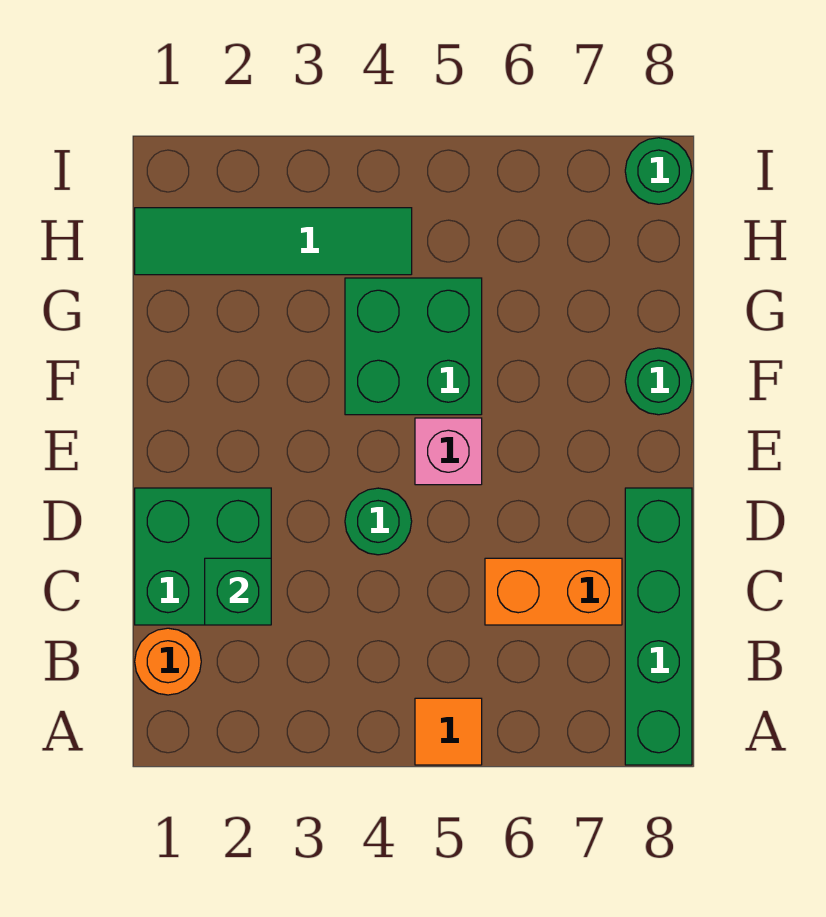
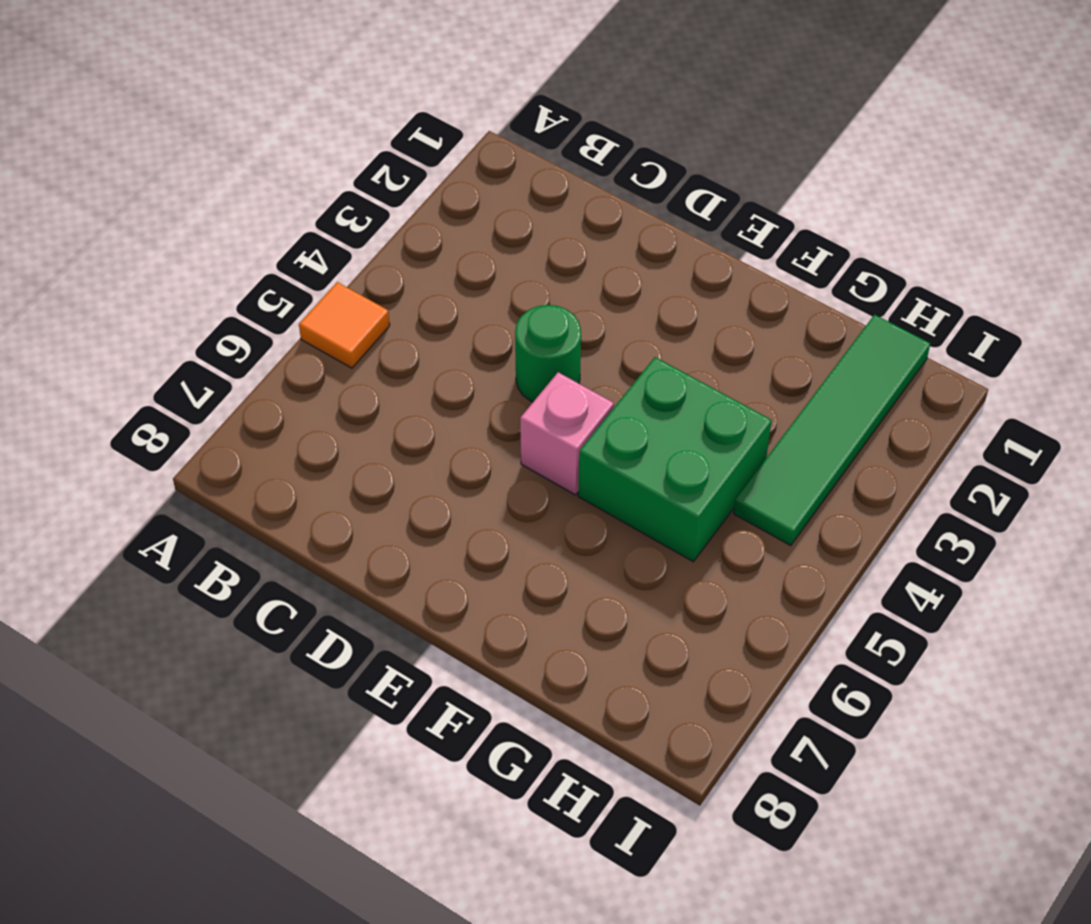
none -> green 1x4 brick [625,488,692,765]
none -> orange 1x1 round brick [135,628,201,695]
none -> green 2x2 brick [135,488,271,625]

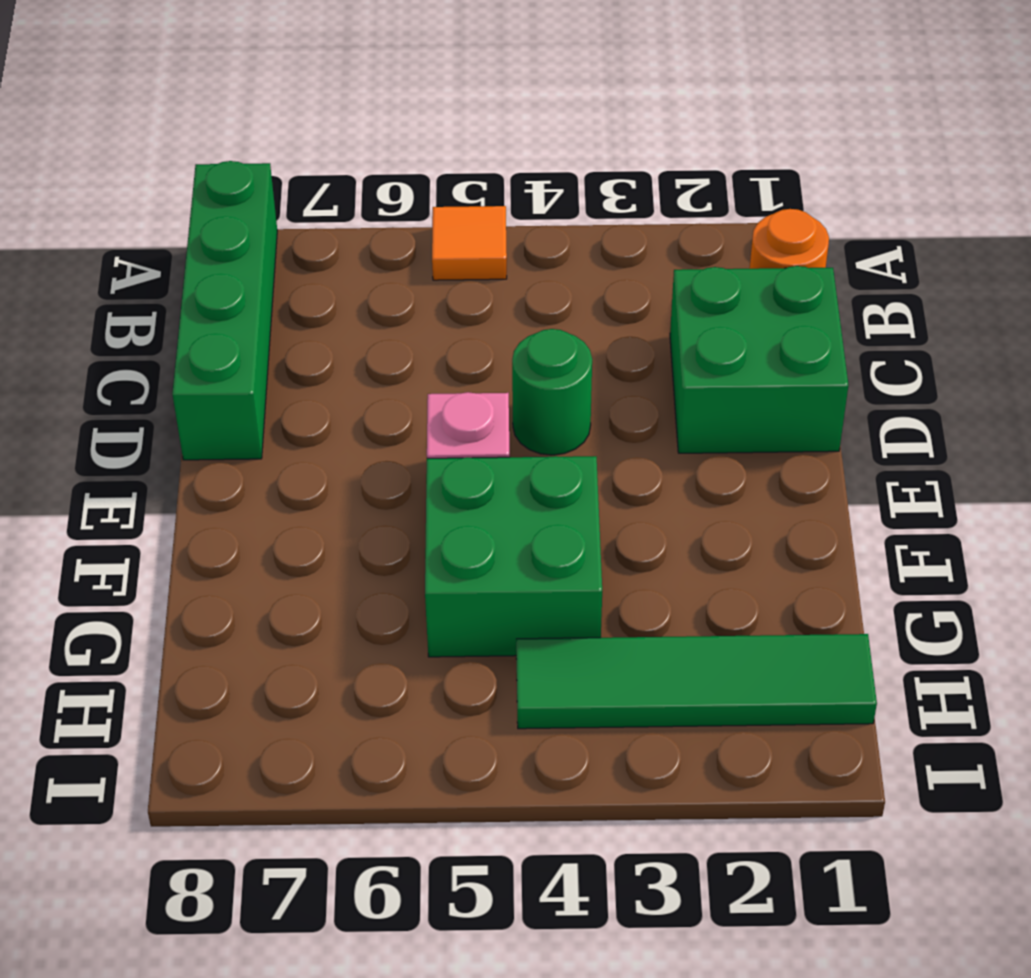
none -> orange 1x2 brick [485,558,622,625]
none -> green 1x1 round brick [625,348,692,415]
none -> green 1x1 round brick [625,138,692,204]

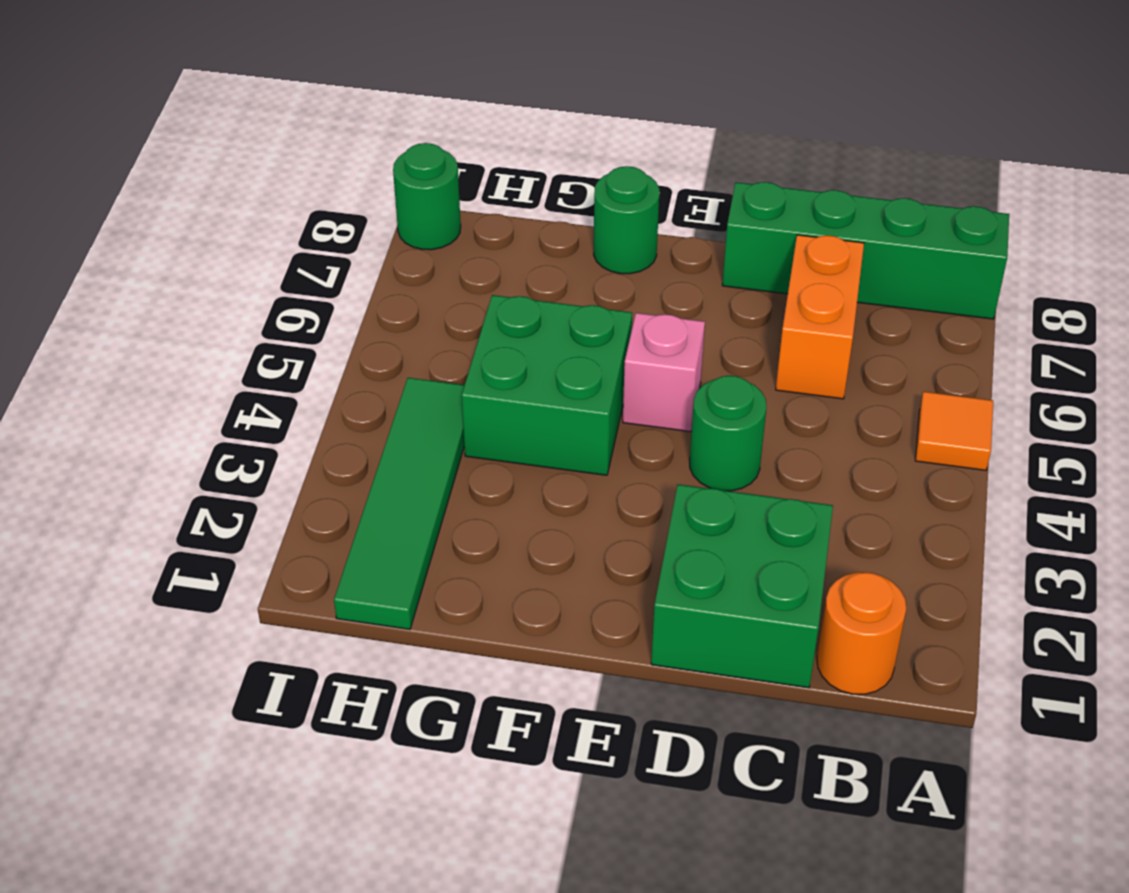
none -> green 1x1 brick [205,558,271,625]

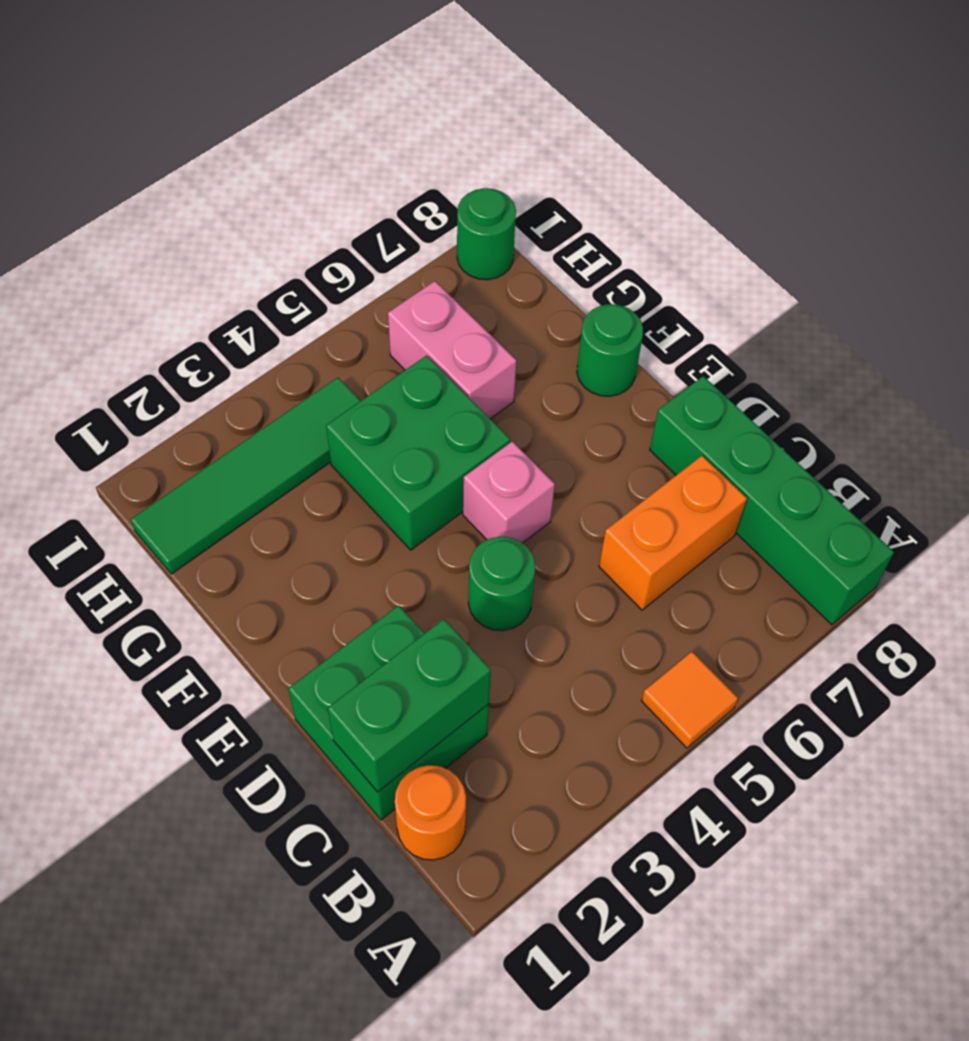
green 1x2 brick [328,619,491,792] -> green 1x1 brick [205,558,271,625]
pink 1x2 brick [388,281,517,419] -> none

